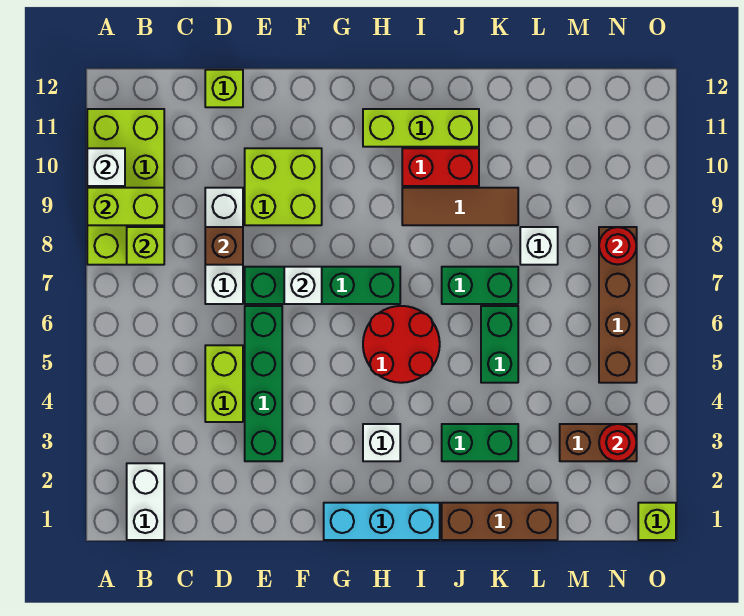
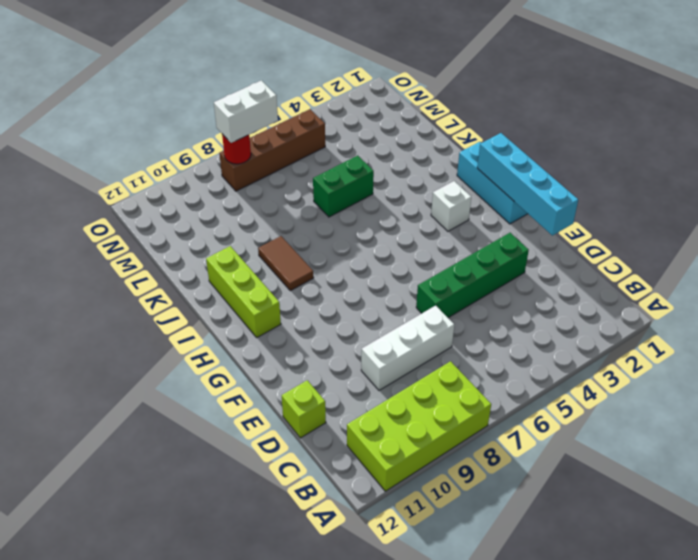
cyan 1x4 brick [477,133,578,235] -> none
brown 1x2 tile [258,236,314,291] -> brown 1x3 tile [402,188,518,225]
white 1x2 brick [214,80,278,143] -> white 1x2 brick moved to [127,463,164,540]
none -> lime 1x2 brick [205,345,243,422]
none -> green 1x4 brick [245,267,400,304]
none -> lime 2x2 brick [245,148,322,225]

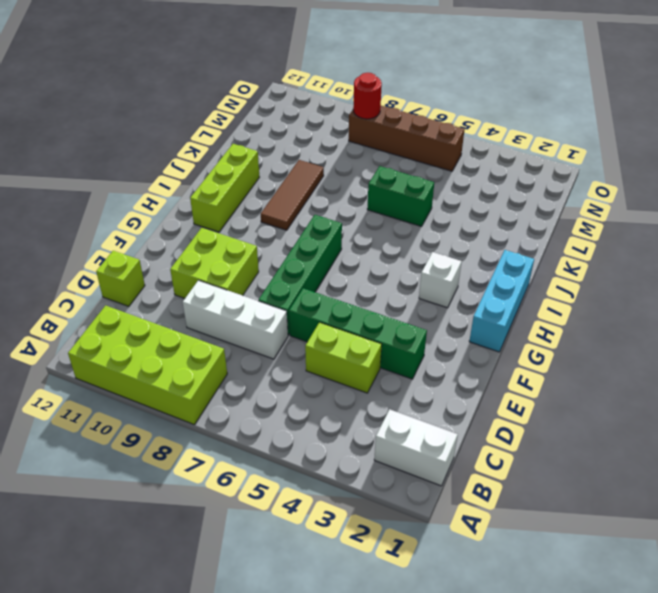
none -> red 2x2 round brick [363,306,440,383]
none -> red 1x2 brick [402,148,479,186]
none -> brown 1x3 brick [442,503,558,540]

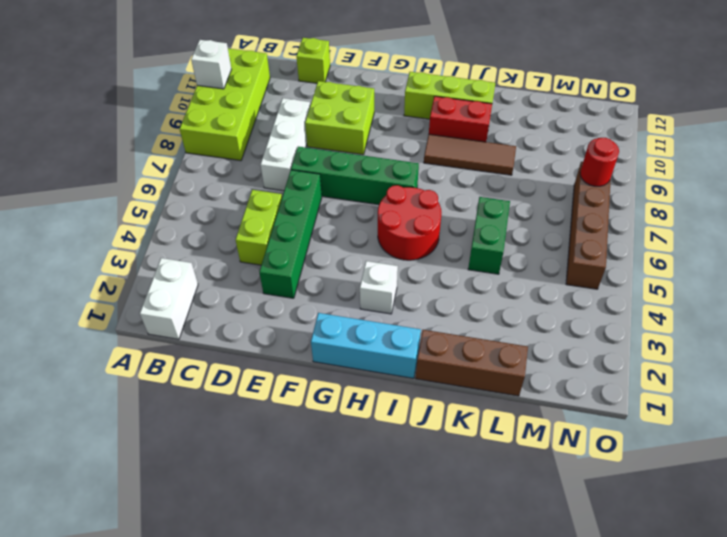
none -> green 1x2 brick [442,424,518,461]
none -> green 1x2 brick [442,267,518,304]
none -> white 1x1 brick [520,227,558,265]

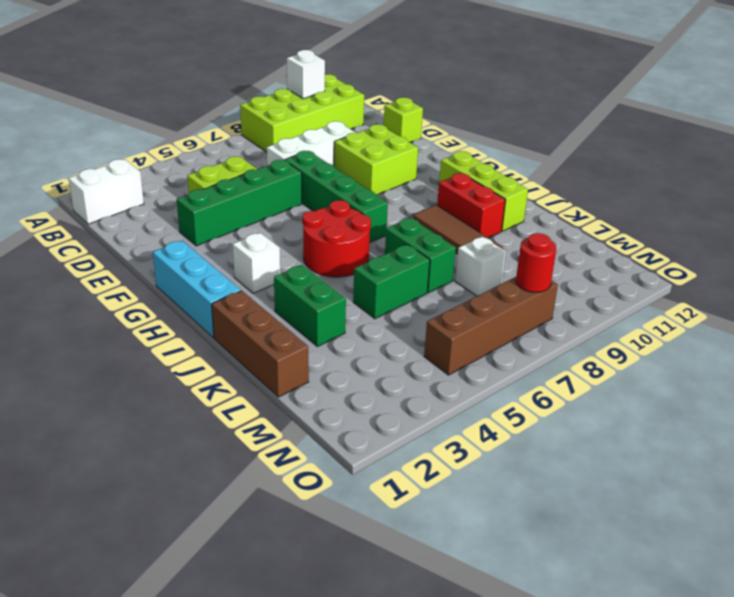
none -> brown 1x2 brick [560,424,637,461]
none -> lime 1x1 brick [638,503,676,540]
none -> lime 1x2 brick [87,188,164,225]

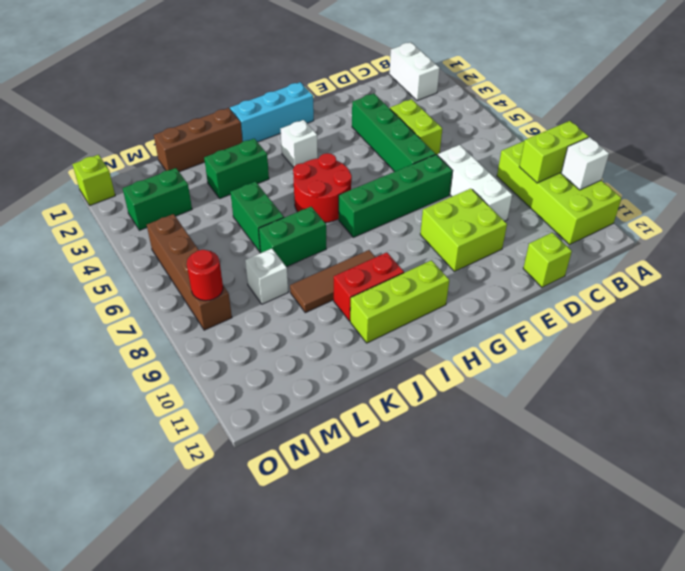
green 1x2 brick [123,168,192,230] -> brown 1x2 brick [560,424,637,461]
none -> lime 1x1 brick [127,227,164,265]
none -> brown 1x1 brick [205,227,243,265]
none -> white 1x1 brick [284,267,322,304]

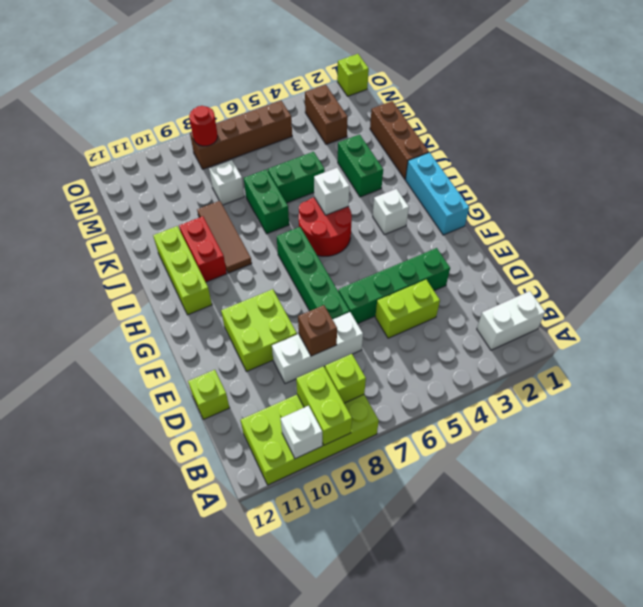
white 1x1 brick [314,168,349,215] -> white 1x1 brick moved to [284,267,322,304]
none -> red 1x1 round brick [599,424,636,461]

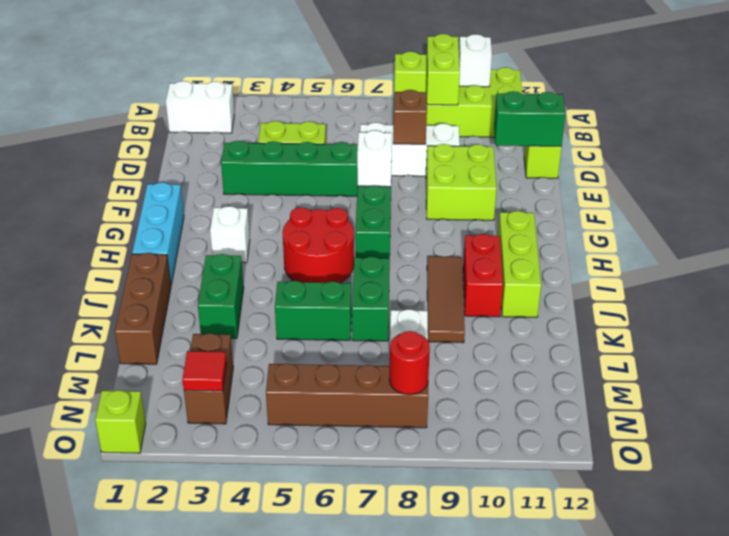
green 1x2 brick [494,91,565,146] -> none
red 1x1 tile [182,351,227,391] -> red 1x1 round brick [599,424,636,461]

